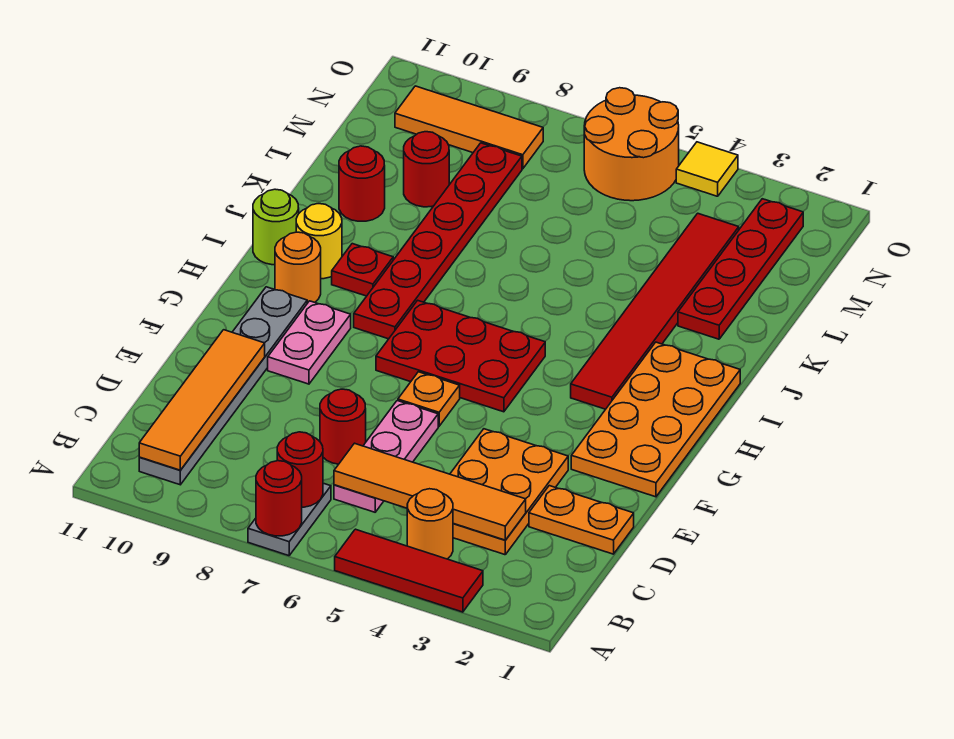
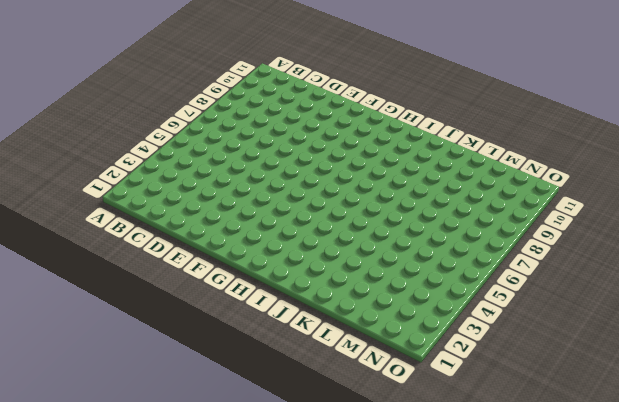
none -> red 1x3 tile [335,529,483,612]
none -> grey 1x2 plate [248,483,331,556]
none -> orange 1x1 round brick [407,489,453,559]

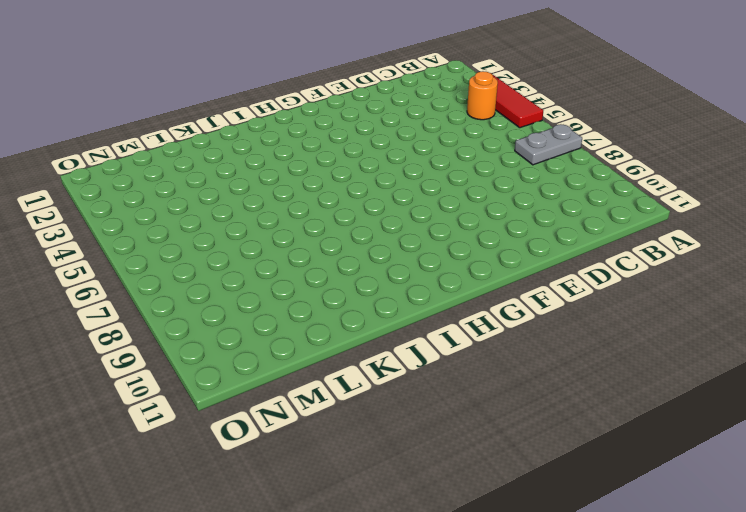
none -> grey 1x6 plate [139,287,307,485]
none -> orange 2x3 plate [450,429,568,555]
none -> pink 1x3 plate [334,401,438,512]

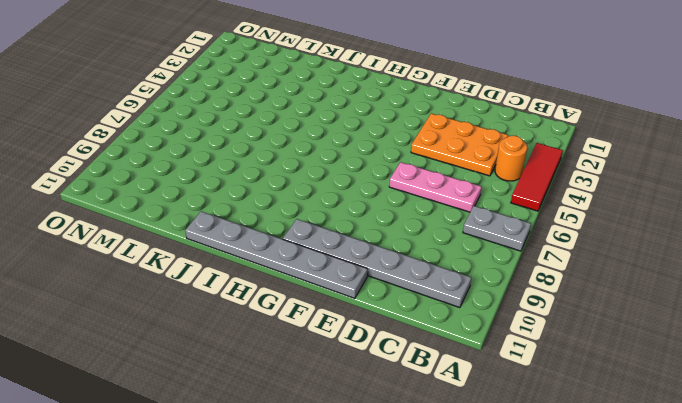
grey 1x6 plate [185,211,368,298] -> lime 1x1 round brick [253,189,299,265]
none -> orange 1x2 plate [529,486,634,554]
none -> red 1x1 round brick [320,389,366,464]
none -> orange 2x4 plate [571,342,740,497]

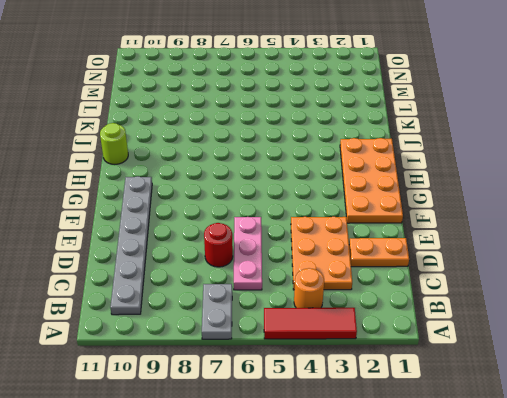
none -> orange 1x1 plate [398,372,460,426]
none -> pink 1x2 plate [268,301,351,384]
none -> red 2x3 plate [376,300,545,412]

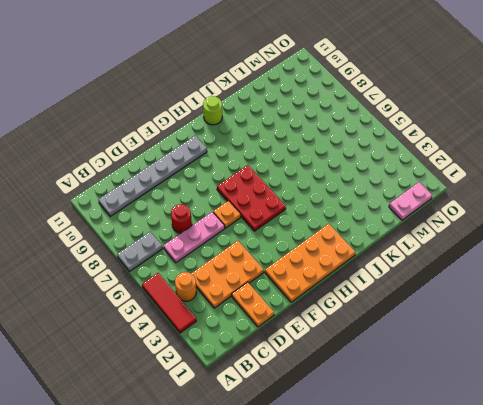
pink 1x2 plate [389,182,432,220] -> pink 1x2 plate moved to [268,301,351,384]
none -> red 1x6 tile [571,213,739,409]
none -> red 1x6 plate [354,143,522,339]
none -> orange 1x1 round brick [275,232,321,303]

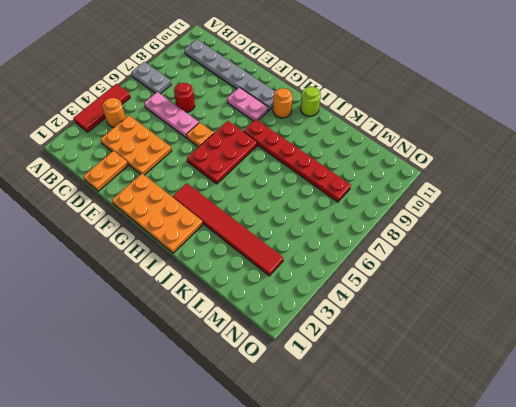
none -> red 1x1 plate [332,244,393,296]
none -> yellow 1x1 round brick [296,204,342,279]
none -> red 1x4 plate [678,199,803,339]

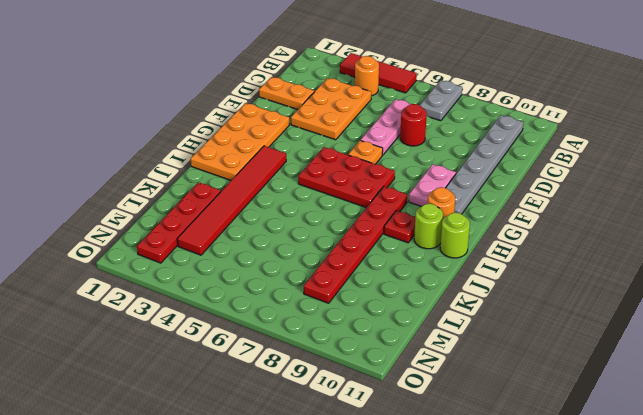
lime 1x1 round brick [414,204,443,249] -> yellow 1x1 round brick [296,204,342,279]
none -> red 1x1 round brick [339,146,385,221]
none -> red 1x1 round brick [404,132,449,207]
none -> orange 2x2 round brick [584,88,679,201]

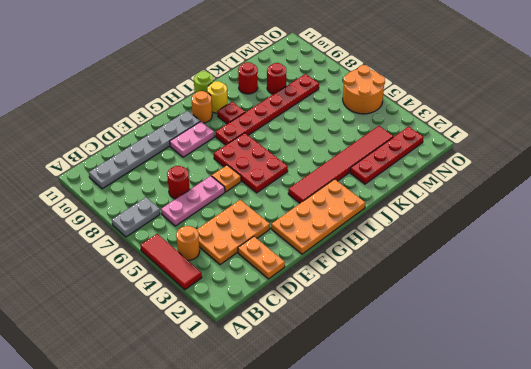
none -> orange 1x3 tile [395,86,543,169]
none -> yellow 1x1 tile [676,142,738,196]
none -> red 1x1 round brick [256,461,302,536]

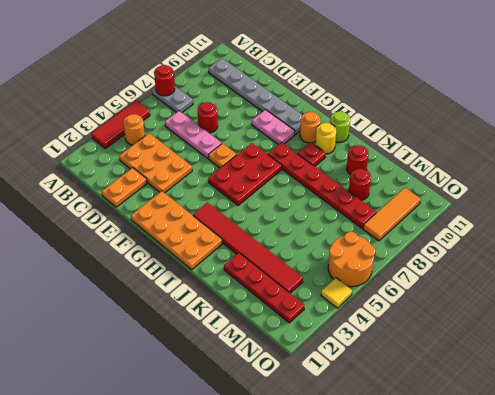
none -> red 1x1 round brick [277,432,323,507]
none -> orange 1x4 tile [139,330,265,470]
none -> orange 1x4 tile [334,443,526,540]

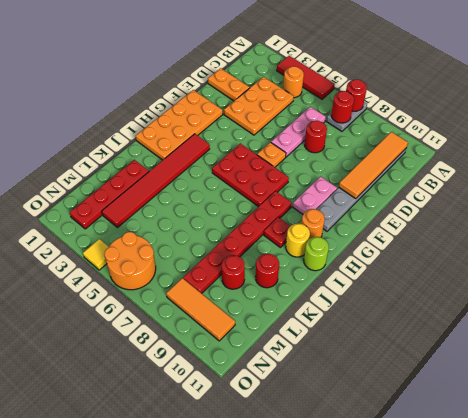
none -> orange 1x4 tile [334,443,526,540]

